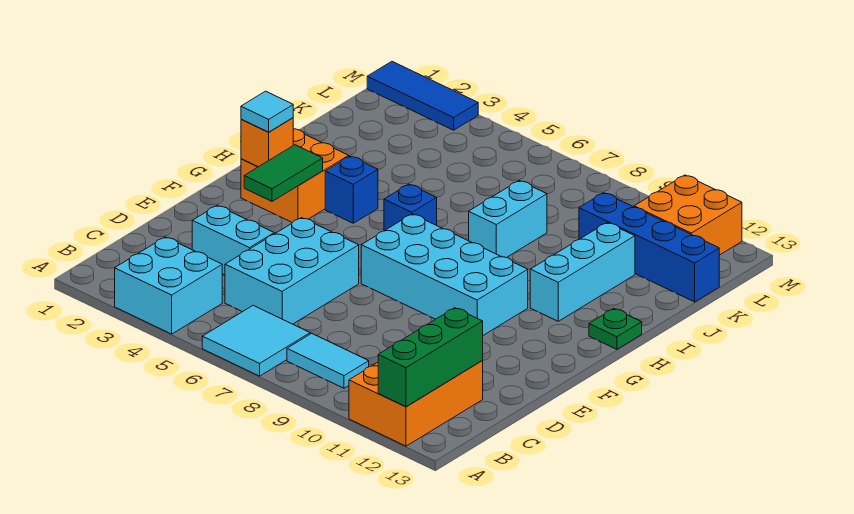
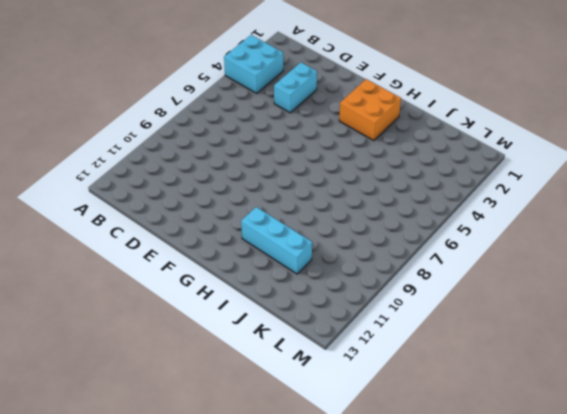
none -> cyan 2x2 tile [202,306,310,376]
none -> orange 2x3 brick [349,360,483,446]
none -> cyan 1x2 tile [287,333,369,388]

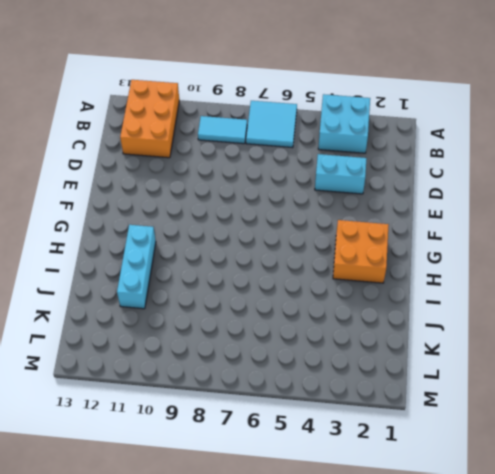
none -> cyan 2x3 brick [225,218,359,324]
none -> cyan 2x4 brick [361,214,528,335]
none -> blue 1x1 brick [325,156,378,223]

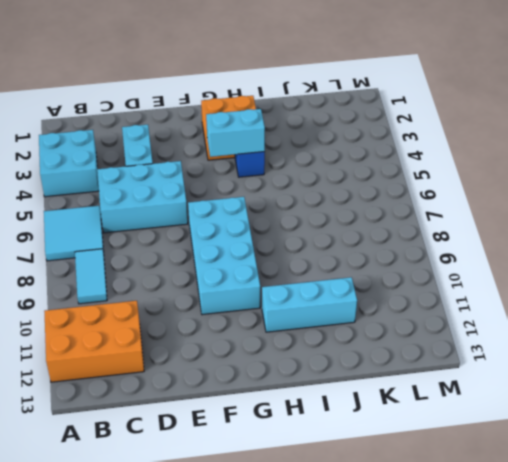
cyan 1x2 brick [206,109,265,157] -> cyan 1x2 brick moved to [469,181,547,258]
none -> blue 1x1 brick [384,184,437,231]
none -> green 1x1 plate [589,309,642,349]
none -> blue 1x4 brick [579,193,719,302]

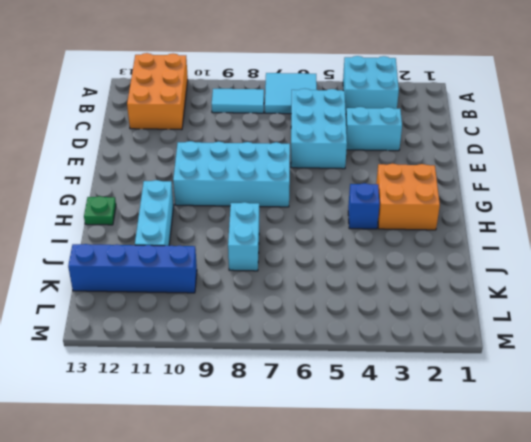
none -> blue 1x1 brick [384,184,437,231]
none -> orange 2x2 brick [634,175,742,255]
none -> blue 1x3 tile [367,61,478,130]

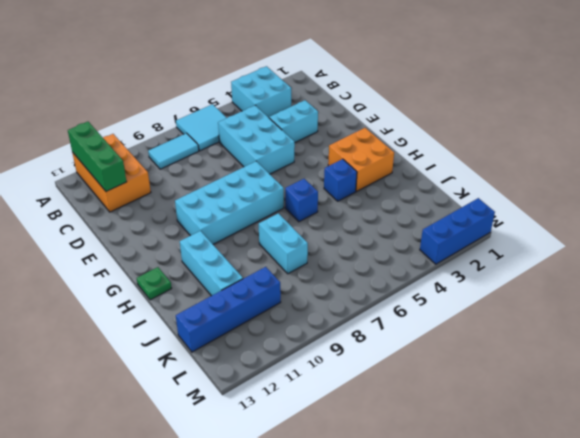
blue 1x3 brick [420,198,495,264] -> blue 1x3 tile [367,61,478,130]
none -> orange 2x2 brick [634,175,742,255]
none -> green 1x2 tile [244,145,323,201]
none -> orange 1x1 brick [241,118,293,167]

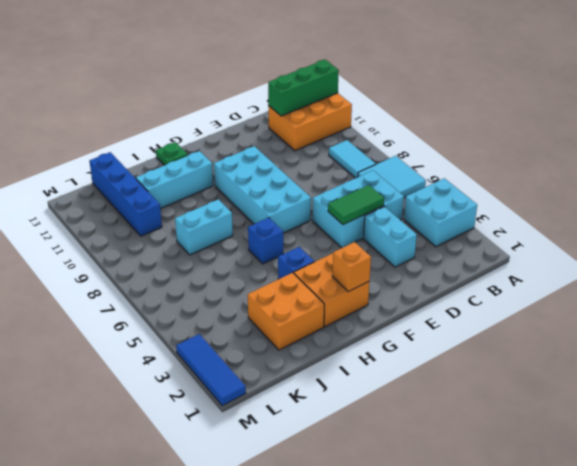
green 1x2 tile [328,185,384,225] -> green 1x2 tile moved to [244,145,323,201]
orange 2x2 brick [248,273,324,350] -> orange 2x2 brick moved to [634,175,742,255]
none -> cyan 1x1 tile [241,91,293,132]

